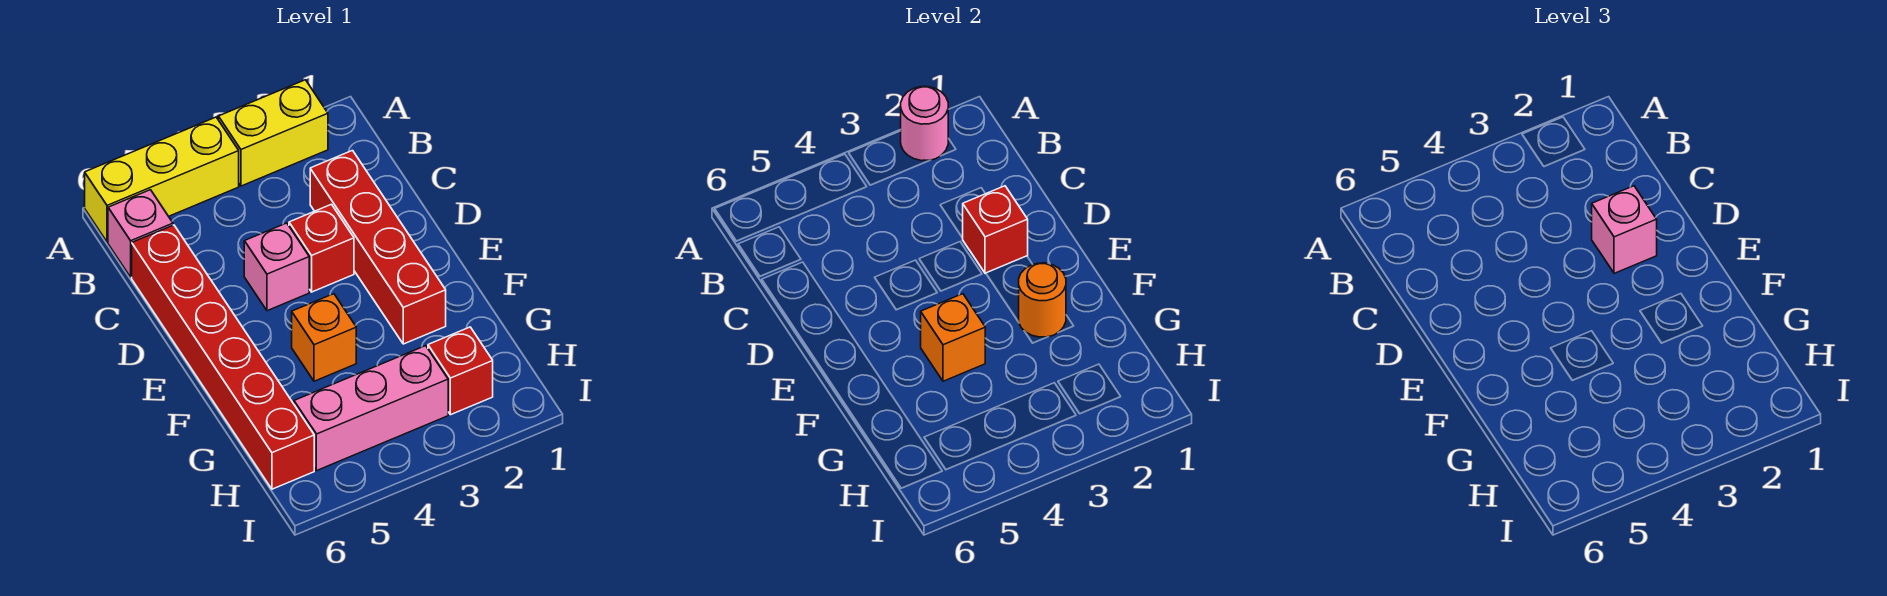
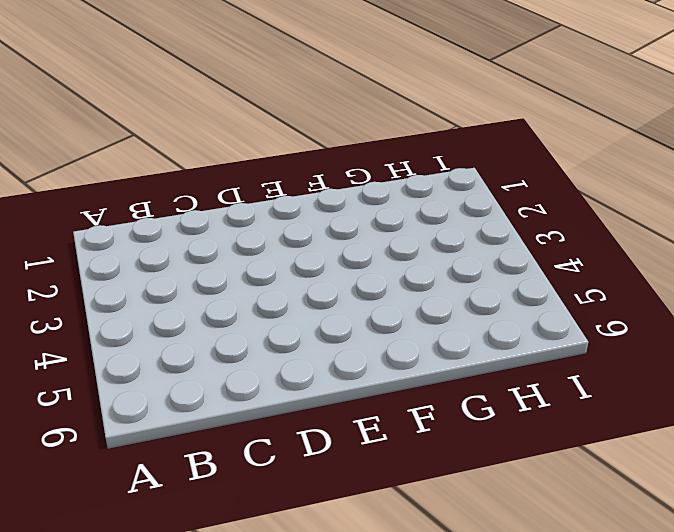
none -> yellow 1x2 brick [218,80,328,186]
none -> yellow 1x3 brick [85,117,239,242]
none -> pink 1x1 brick [108,190,173,277]

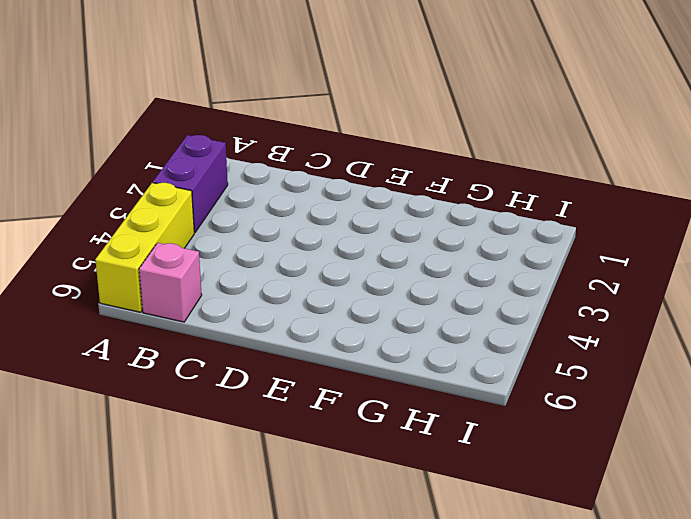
purple 1x2 brick [153,135,228,233] -> yellow 1x2 brick [218,80,328,186]
none -> red 1x4 brick [310,151,446,344]
none -> red 1x6 brick [132,225,314,489]
none -> red 1x1 brick [289,204,354,292]

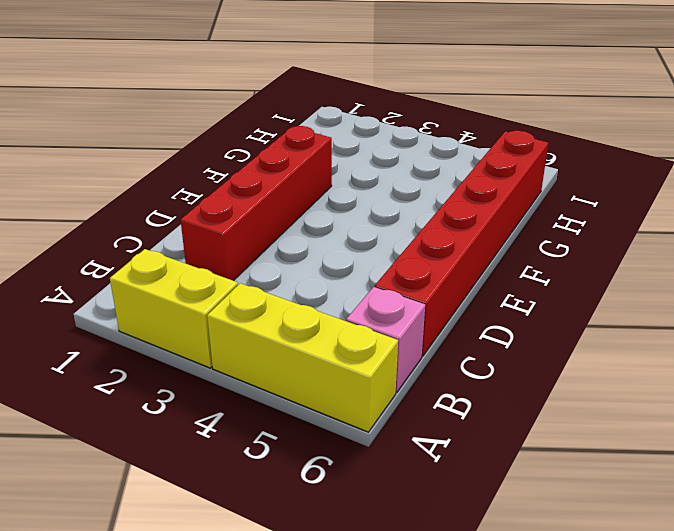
none -> red 1x1 brick [289,204,354,292]
none -> pink 1x1 brick [244,223,309,311]
none -> orange 1x1 brick [292,294,356,381]

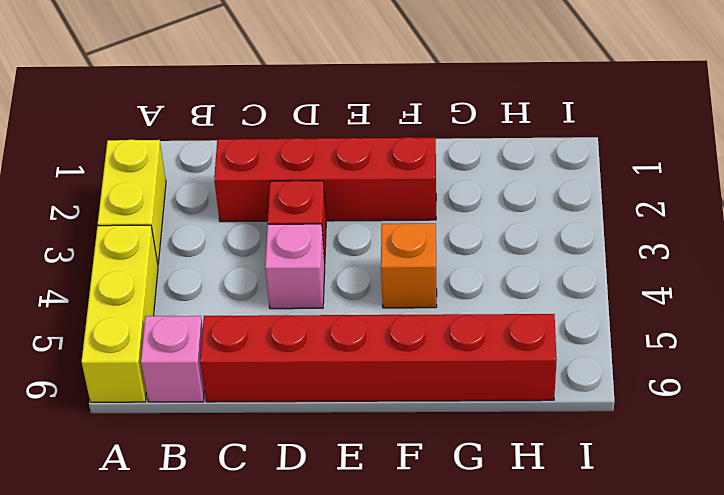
none -> red 1x1 brick [428,327,493,415]
none -> pink 1x3 brick [294,346,448,471]
none -> pink 1x1 round brick [901,87,948,161]

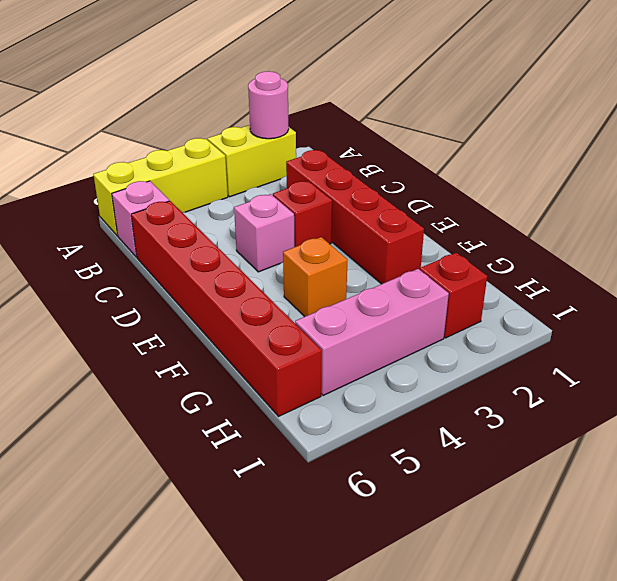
none -> red 1x1 brick [963,186,1028,273]
none -> orange 1x1 round brick [1019,263,1066,337]
none -> orange 1x1 brick [921,294,985,381]

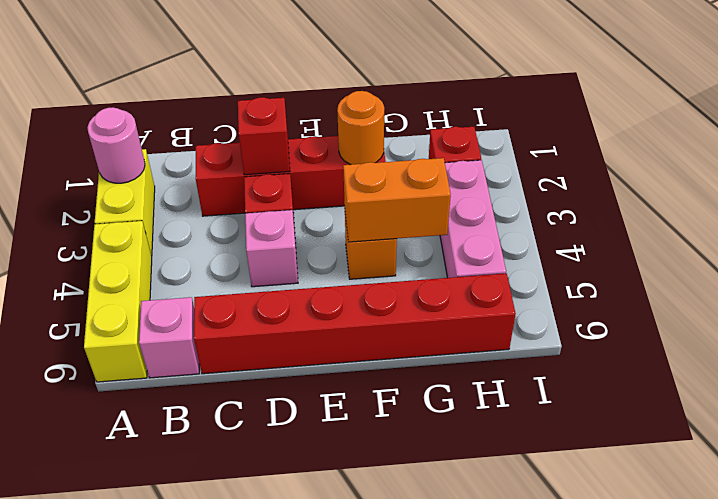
orange 1x2 brick [343,158,451,242] -> orange 1x1 brick [921,294,985,381]
none -> pink 1x1 brick [1592,186,1657,273]

